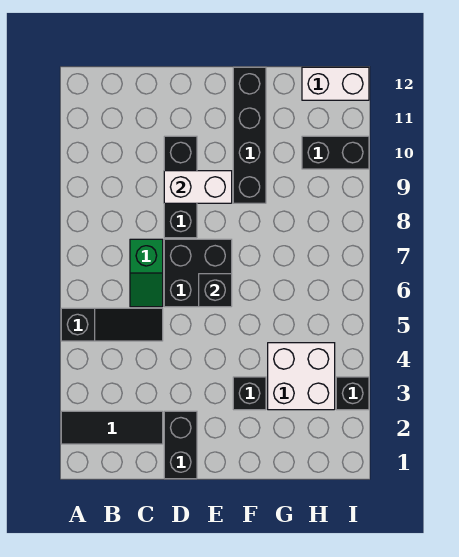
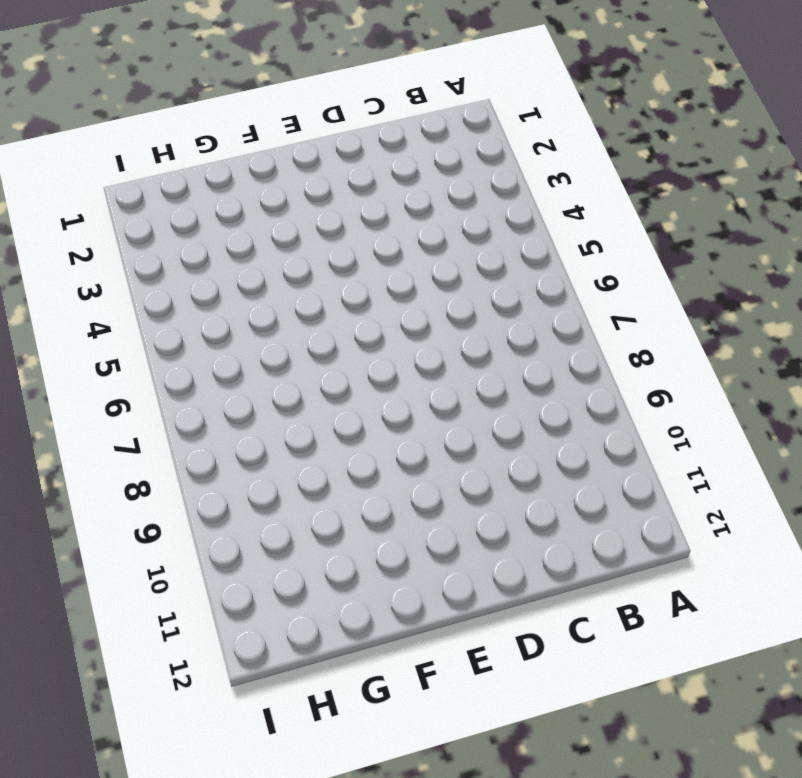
none -> black 1x3 tile [61,411,163,444]
none -> black 1x3 slope [61,308,163,341]
none -> green 1x2 slope [130,239,163,307]

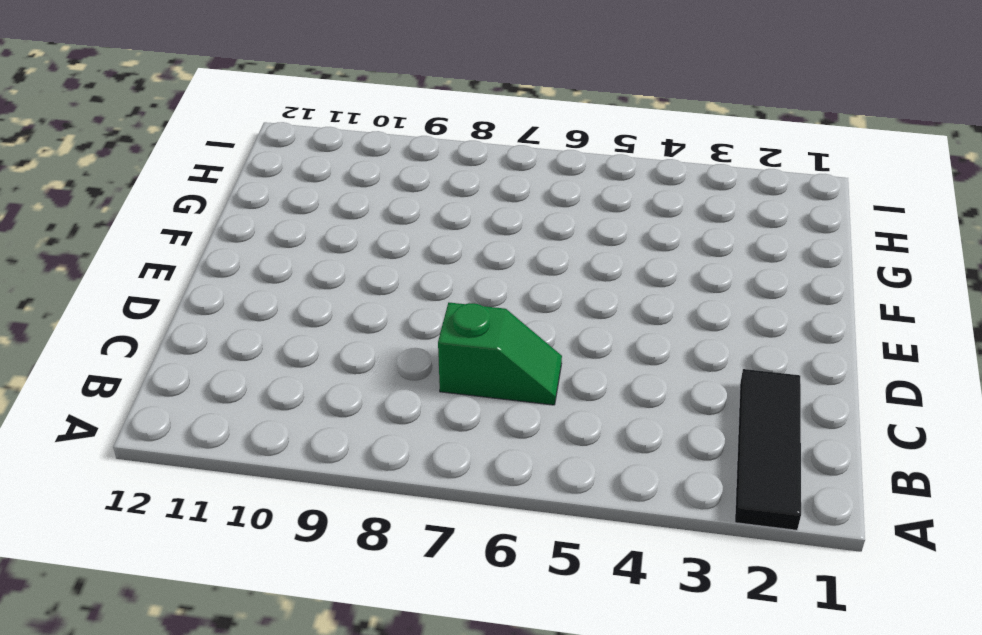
none -> black 1x3 slope [61,308,163,341]
none -> black 1x2 brick [164,411,197,479]
none -> black 2x2 brick [164,239,232,307]

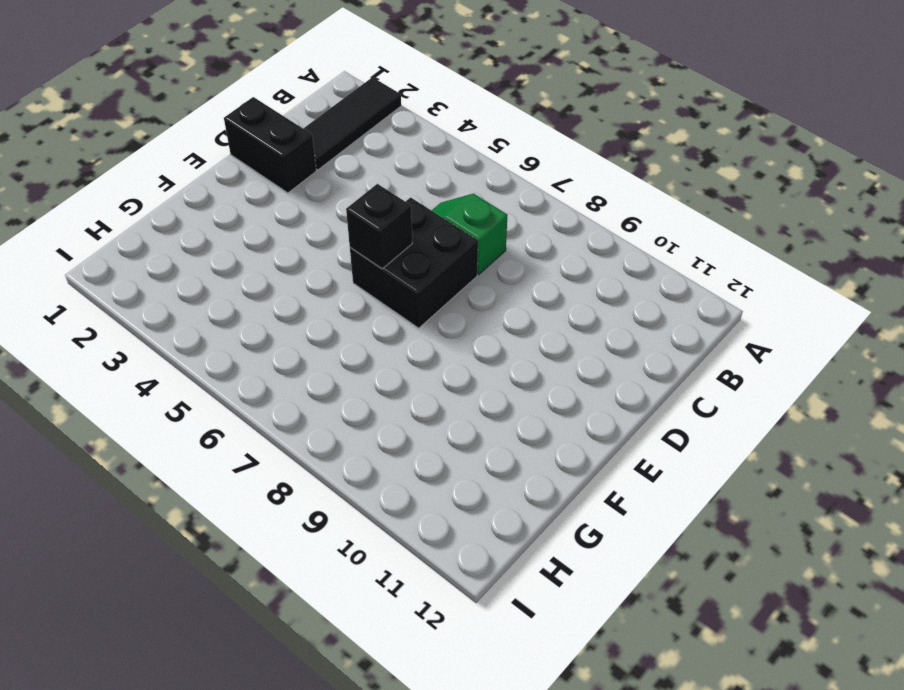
none -> black 1x3 slope [61,308,163,341]
none -> black 1x3 brick [164,136,197,238]
none -> black 1x1 brick [233,377,266,410]

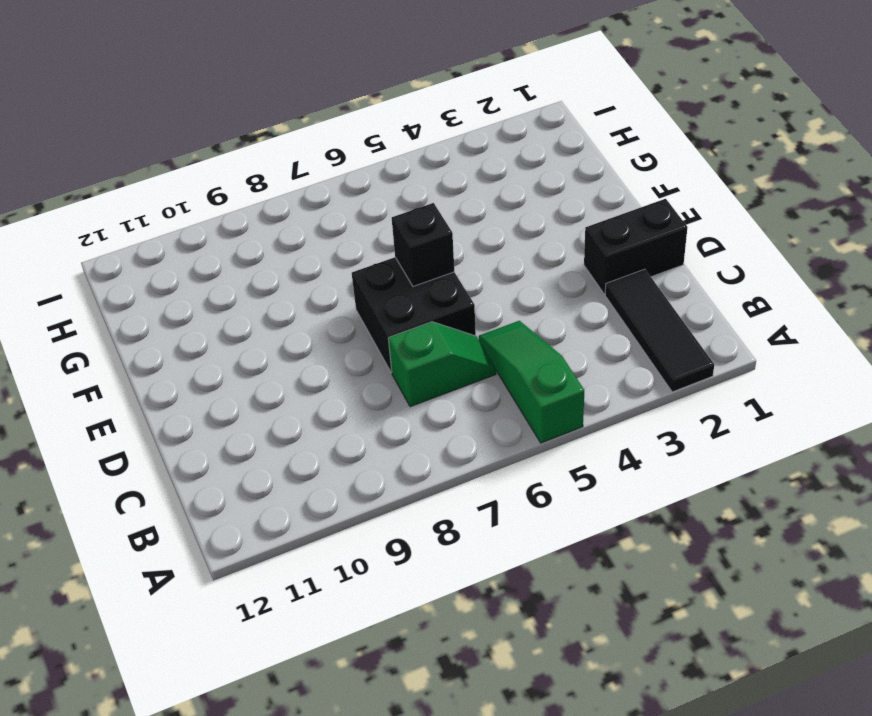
green 1x3 slope [479,321,584,443] -> black 1x3 slope [61,308,163,341]
none -> black 1x3 brick [164,136,197,238]
none -> black 1x1 brick [233,377,266,410]
none -> black 1x4 brick [233,67,266,203]

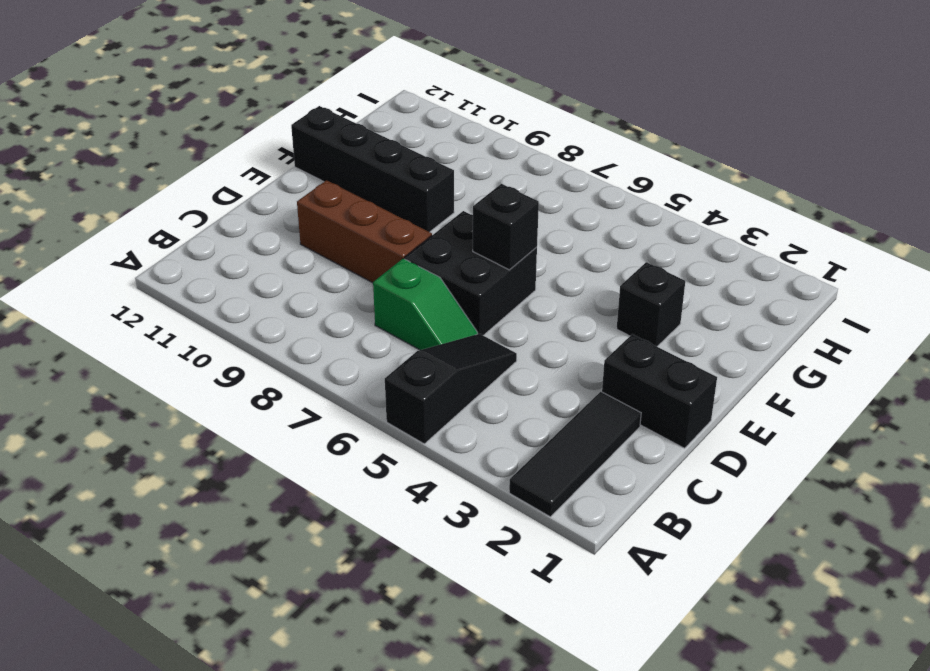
brown 1x3 brick [297,180,432,283] -> black 1x3 brick [164,136,197,238]
none -> white 2x2 brick [268,343,335,410]
none -> black 1x2 brick [302,136,369,169]
none -> white 1x2 brick [302,67,369,100]

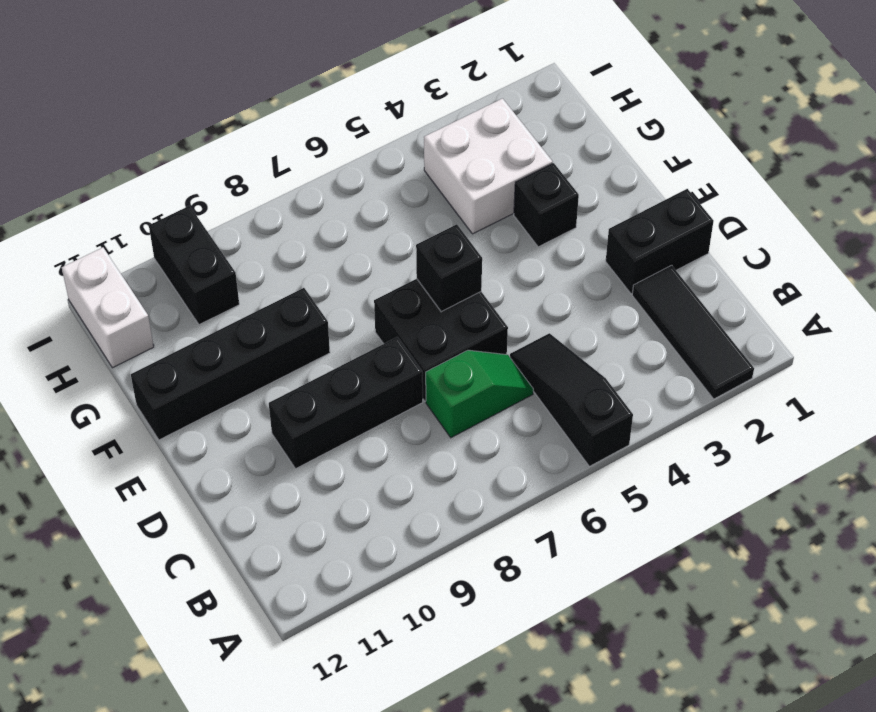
none -> black 1x1 brick [336,377,369,410]
none -> white 1x2 brick [164,171,232,203]

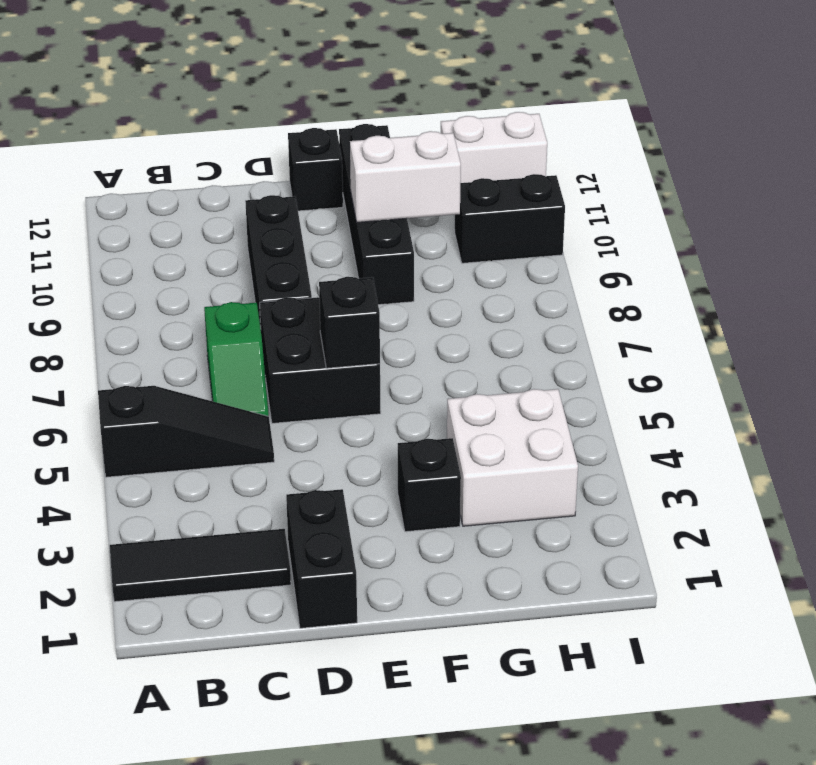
black 1x1 brick [288,128,343,211] -> black 1x1 brick moved to [336,377,369,410]
white 1x2 brick [350,131,461,222] -> white 1x2 brick moved to [164,171,232,203]

